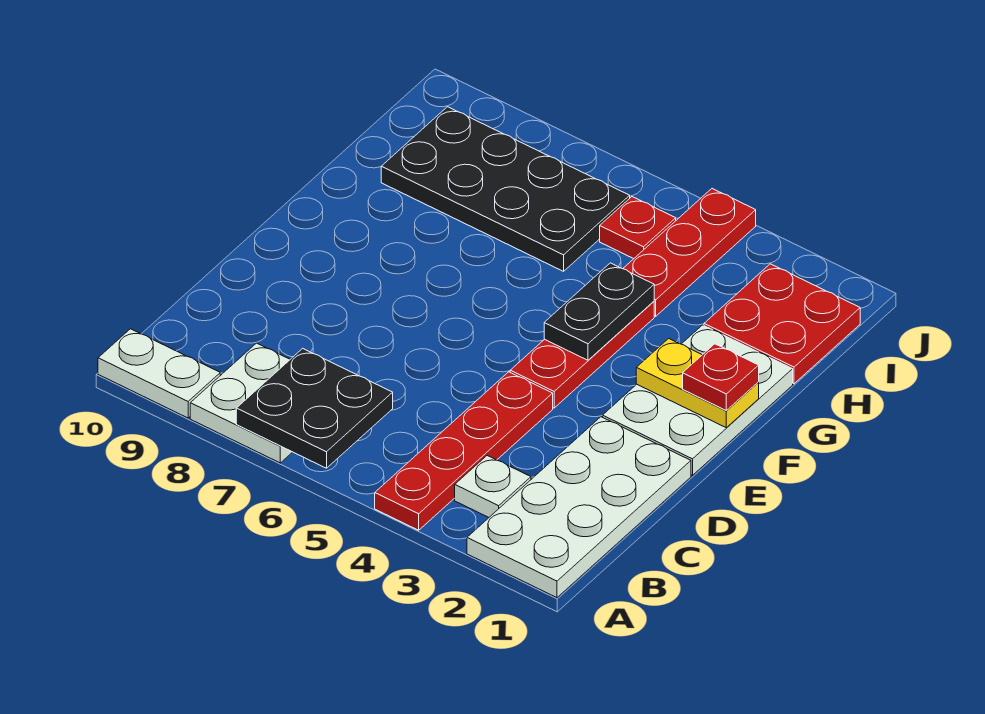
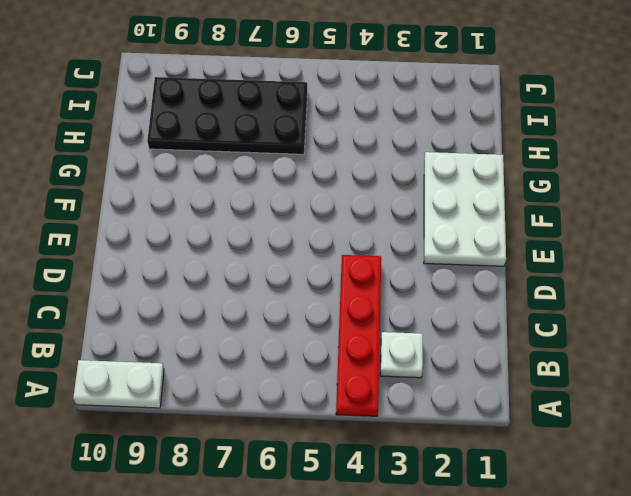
none -> white 2x4 plate [467,417,691,598]
none -> white 2x2 plate [190,343,292,463]
none -> red 1x3 plate [510,301,654,408]

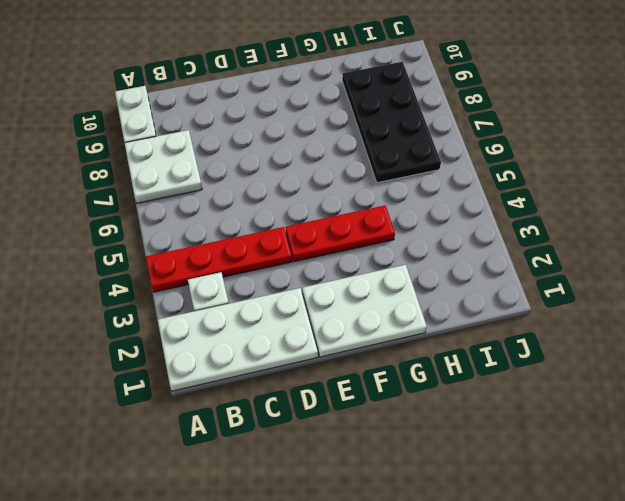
none -> red 2x2 plate [704,264,860,384]
none -> red 1x3 plate [623,189,756,316]
none -> red 1x1 plate [600,197,676,259]

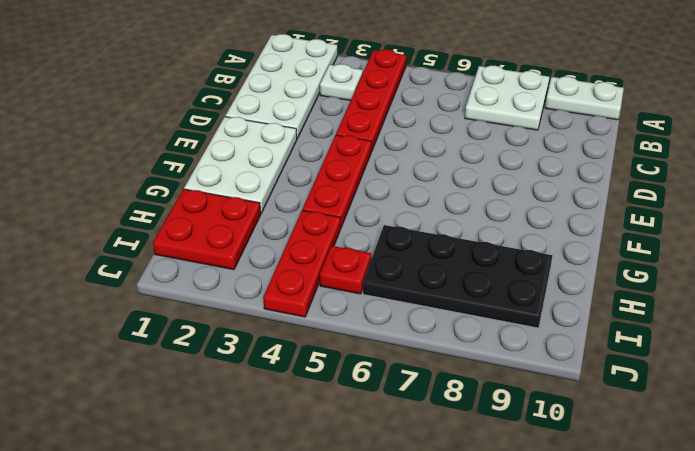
none -> black 2x2 plate [236,348,393,468]
none -> yellow 1x2 plate [636,338,759,428]
none -> black 1x2 plate [544,263,654,360]

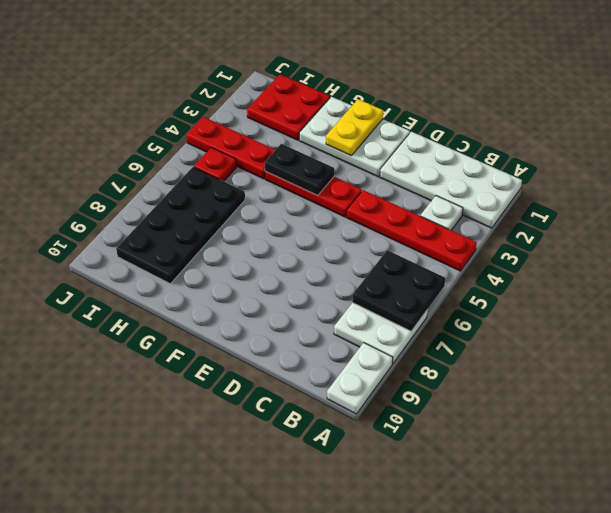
none -> red 1x1 plate [683,344,759,410]

